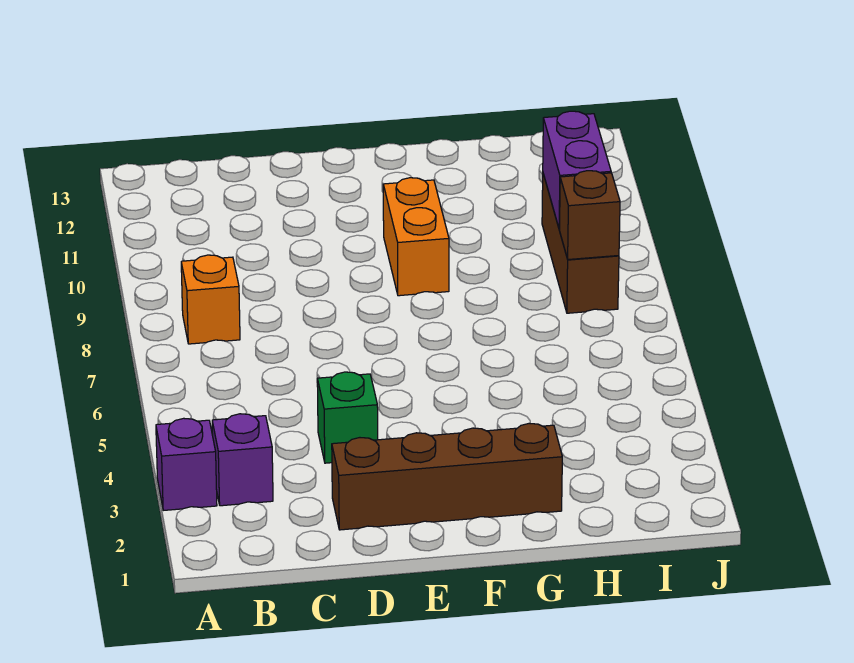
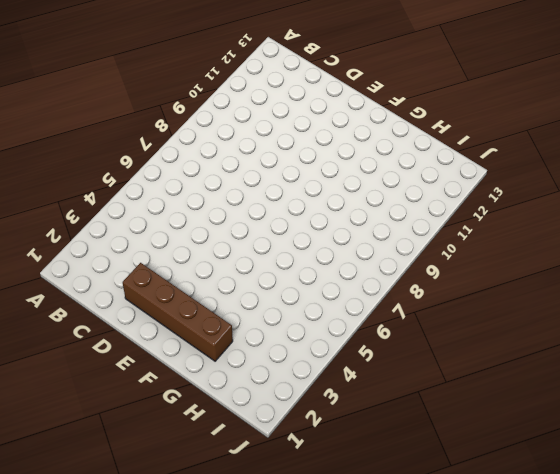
none -> purple 1x1 brick [156,418,217,510]
none -> purple 1x1 brick [212,414,273,506]

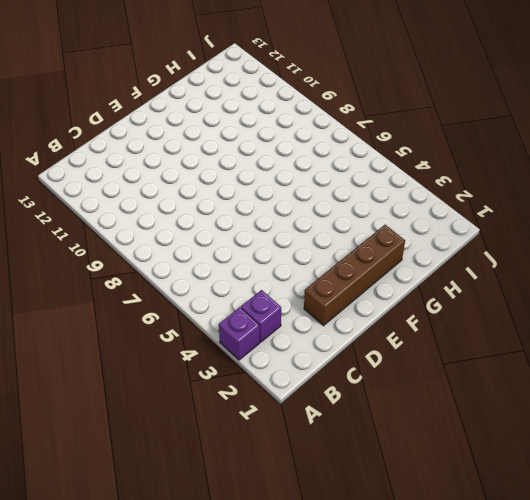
none -> orange 1x1 brick [181,255,240,344]
none -> green 1x1 brick [317,372,378,463]

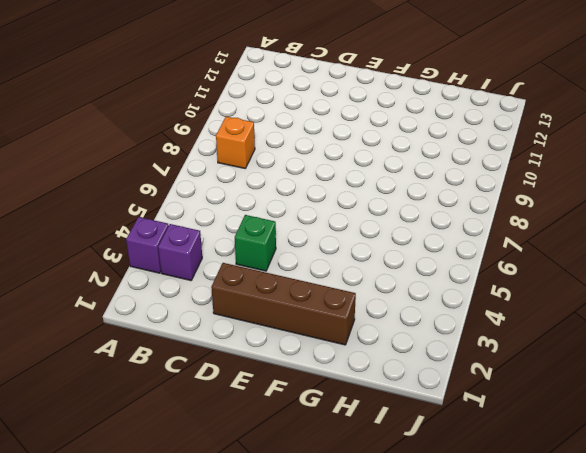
none -> orange 1x2 brick [383,178,449,296]
none -> brown 1x3 brick [542,174,619,313]

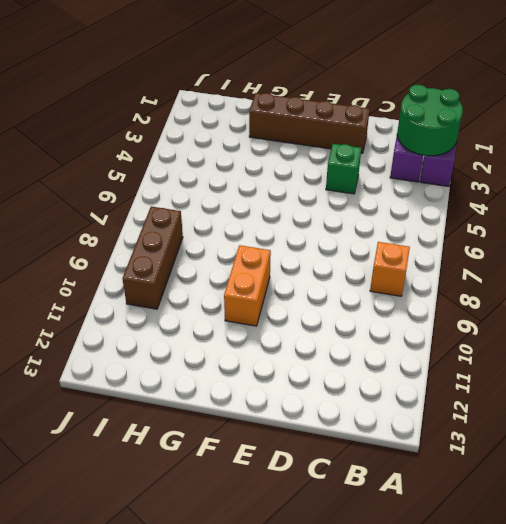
green 2x2 round brick [397,85,463,156] -> none
none -> brown 1x1 brick [560,171,620,260]
none -> purple 1x2 brick [543,111,611,229]

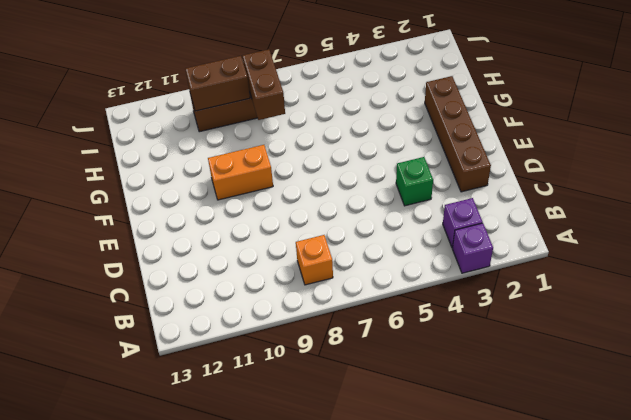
brown 1x2 brick [243,49,285,120] -> brown 1x1 brick [560,171,620,260]
brown 1x2 brick [185,56,250,111] -> purple 1x2 brick [543,111,611,229]

